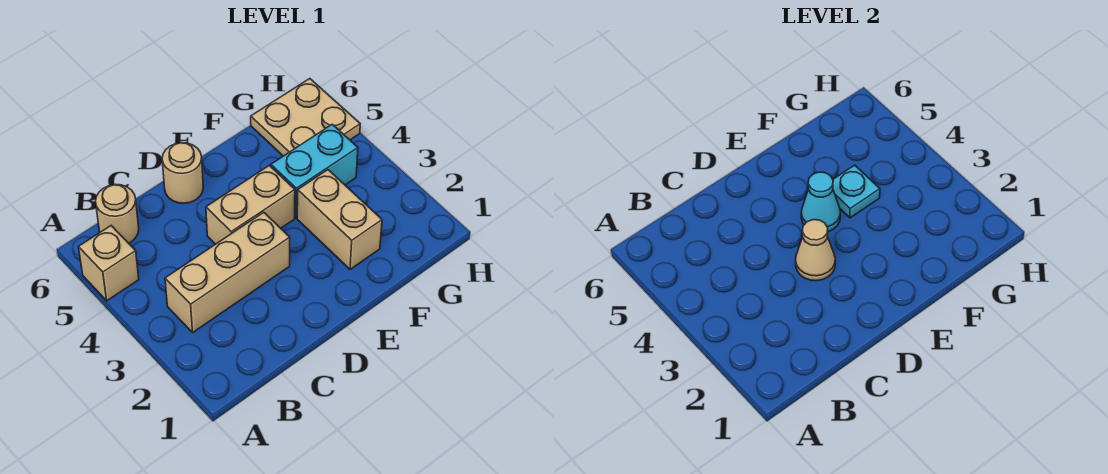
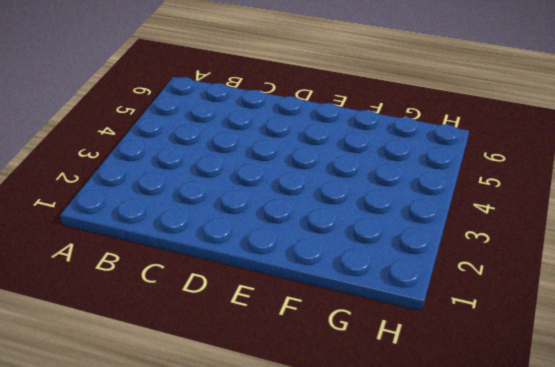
none -> tan 1x1 brick [78,226,139,301]
none -> tan 1x3 brick [165,212,290,332]

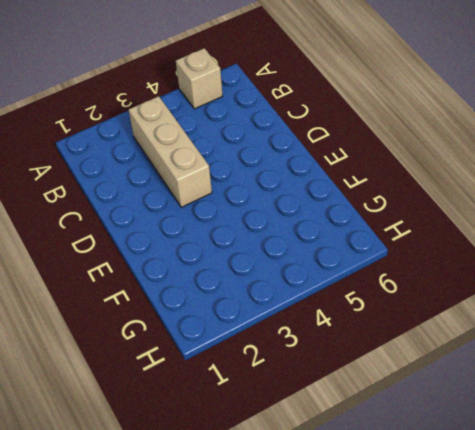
none -> tan 1x1 round brick [96,184,139,243]
none -> tan 1x2 brick [206,165,295,244]

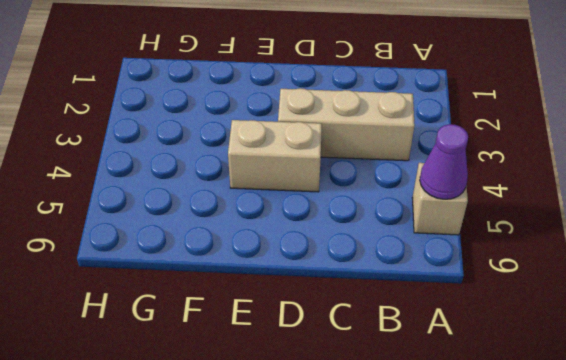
purple 1x1 cone [420,124,468,199] -> none
none -> tan 1x1 round brick [96,184,139,243]
none -> tan 1x1 round brick [162,143,203,203]

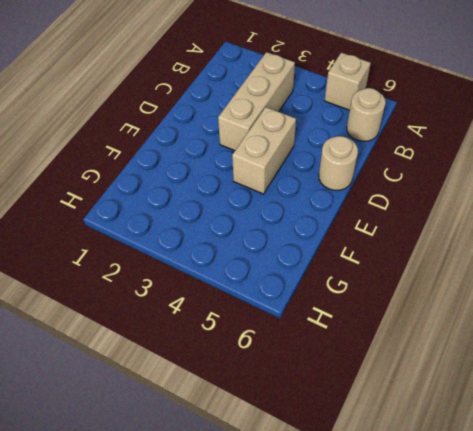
none -> tan 1x2 brick [297,170,382,269]
none -> cyan 1x2 brick [271,124,358,218]

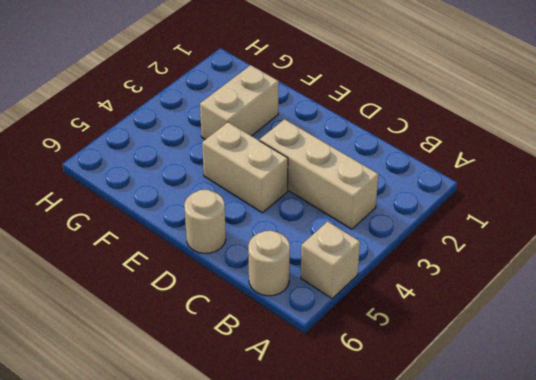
none -> cyan 1x2 brick [271,124,358,218]
none -> tan 2x2 plate [251,79,360,156]

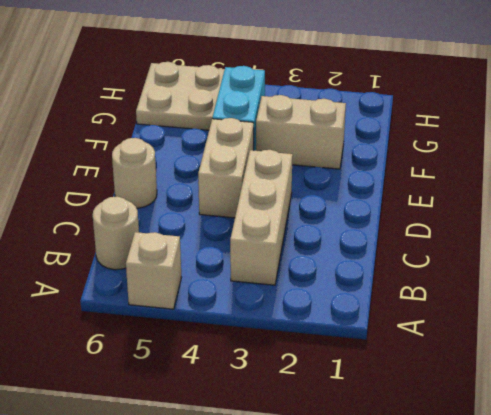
none -> tan 1x1 cone [796,220,835,281]
none -> cyan 1x1 cone [801,172,840,232]

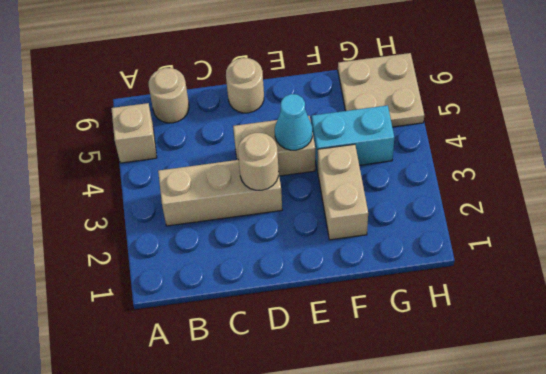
tan 1x1 round brick [238,133,279,190] -> tan 1x1 cone [796,220,835,281]
none -> cyan 1x1 plate [833,165,880,218]

